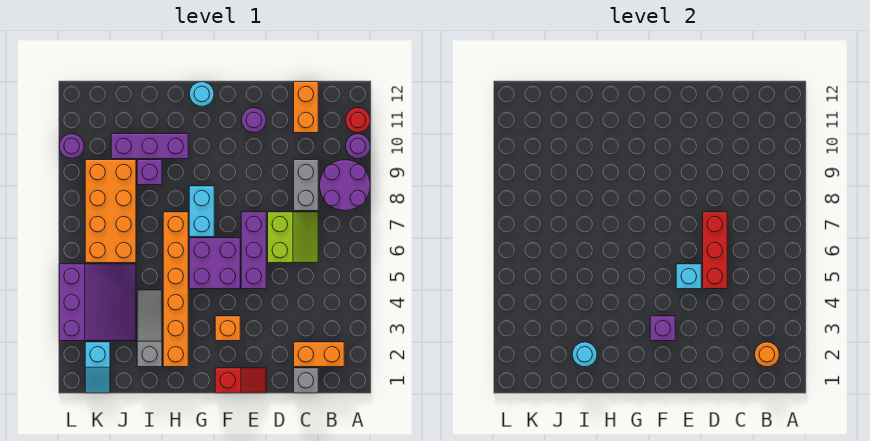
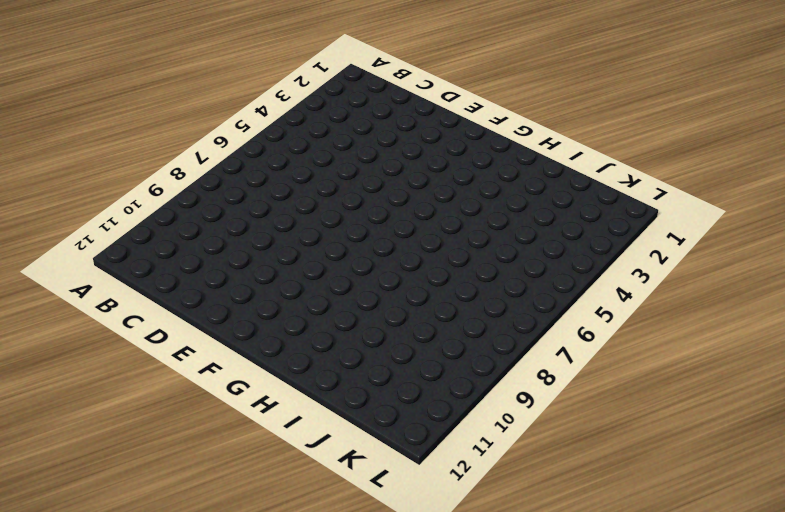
none -> purple 2x2 round brick [320,160,370,211]
none -> purple 1x1 round brick [346,134,370,158]
none -> red 1x1 round brick [346,108,370,132]

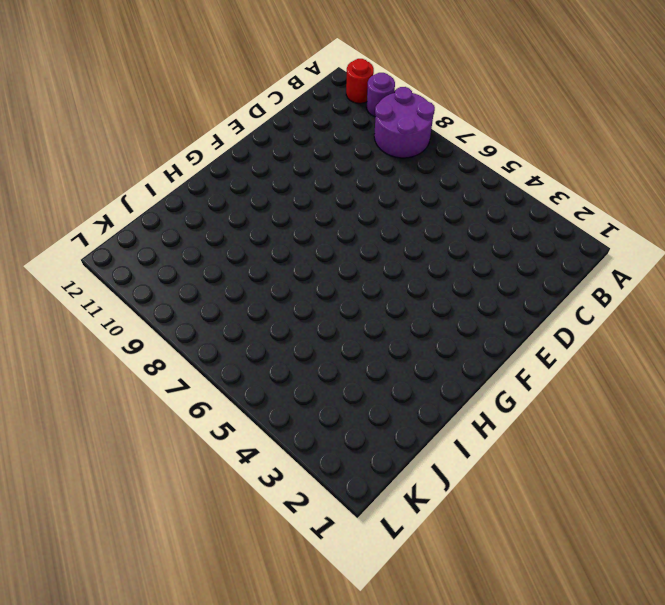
none -> orange 1x2 brick [294,342,344,367]
none -> grey 1x1 brick [294,368,318,393]
none -> lime 2x2 slope [268,212,318,263]

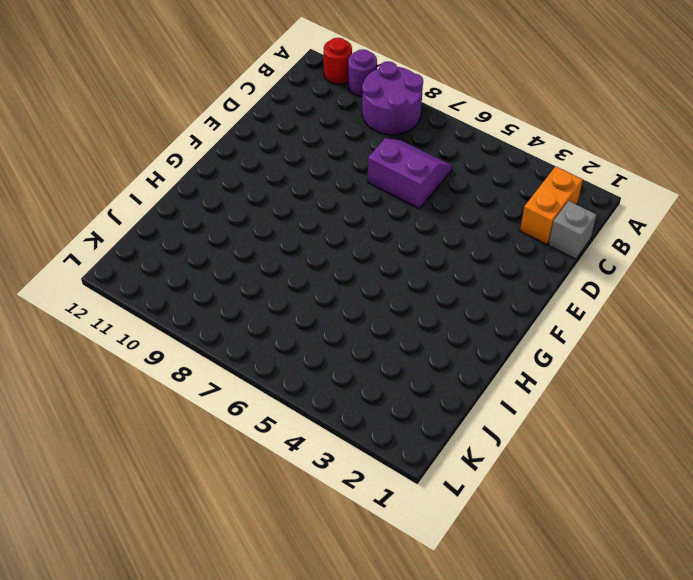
purple 2x2 slope [368,138,452,209] -> lime 2x2 slope [268,212,318,263]
none -> grey 1x2 brick [294,160,318,211]
none -> orange 1x2 brick [294,82,318,133]
none -> red 1x2 slope [215,368,266,393]

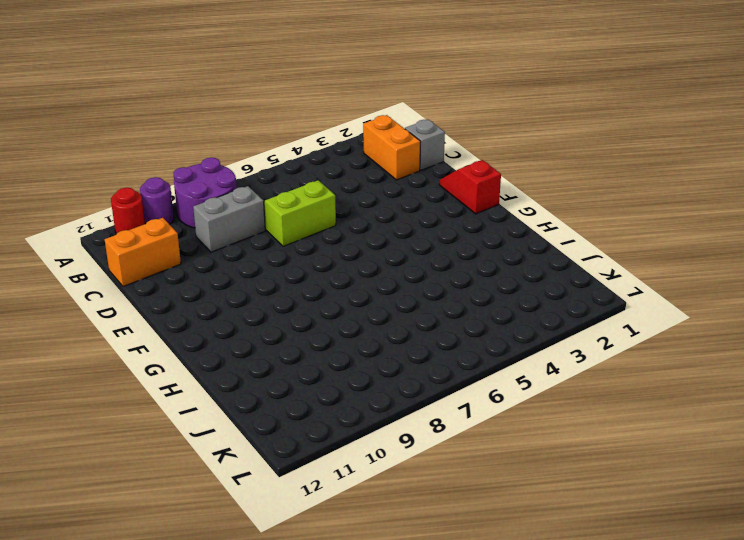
none -> purple 1x3 brick [241,212,266,289]
none -> purple 1x1 round brick [242,108,266,132]
none -> orange 1x1 brick [215,316,240,341]

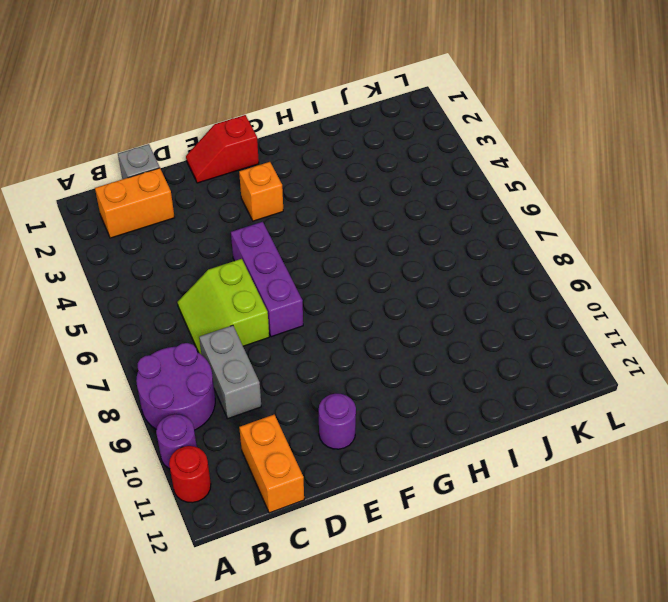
none -> purple 2x2 brick [189,238,240,289]
none -> cyan 1x2 brick [189,186,214,237]
none -> cyan 1x1 round brick [189,82,214,106]

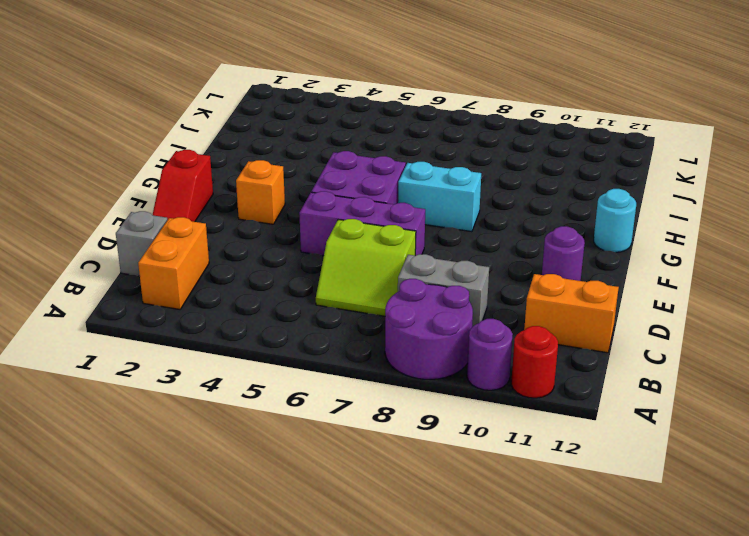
none -> orange 1x6 brick [163,212,188,367]
none -> purple 1x3 brick [111,134,188,159]
none -> grey 1x3 slope [137,290,162,367]

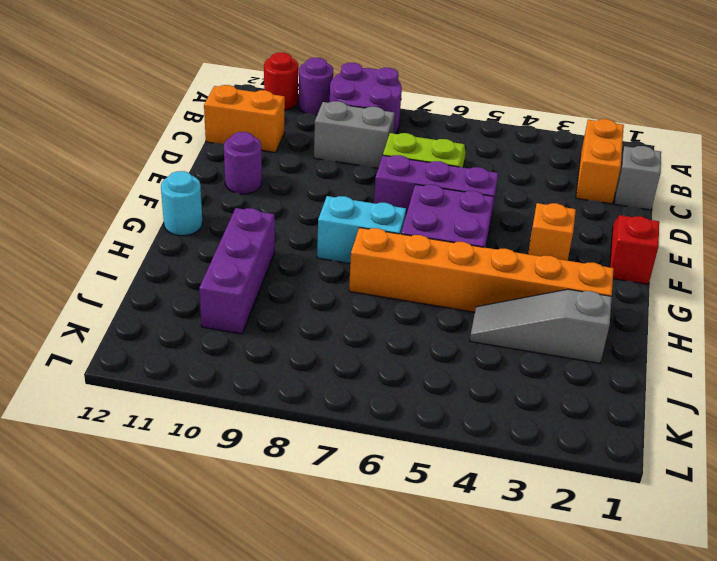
none -> purple 1x1 brick [137,160,162,185]
none -> purple 3x3 slope [59,264,136,341]
none -> orange 2x4 brick [85,160,136,263]

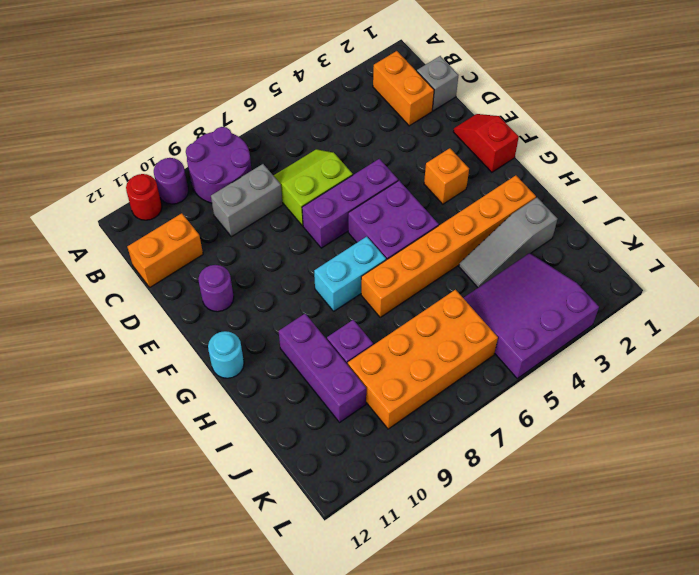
none -> cyan 1x2 slope [85,342,110,393]
none -> purple 1x1 round brick [59,134,84,159]
none -> orange 1x1 round brick [755,342,779,367]

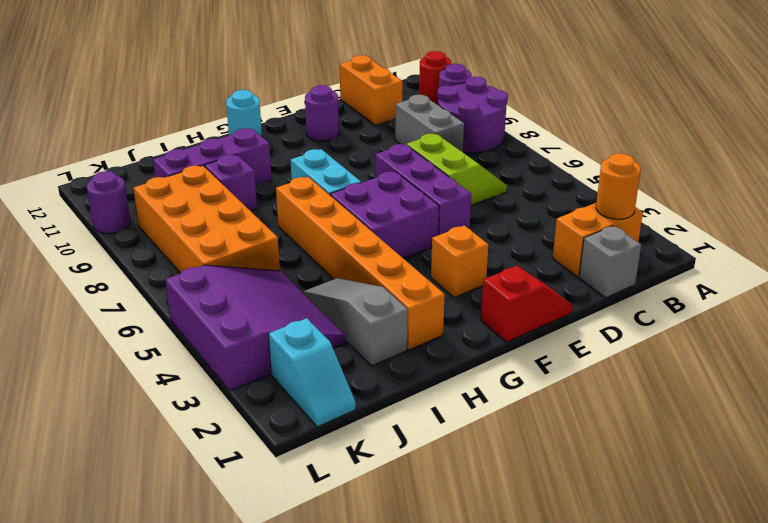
none -> red 1x3 brick [703,212,727,289]
none -> cyan 1x1 brick [676,264,701,289]
none -> purple 1x1 brick [650,316,675,341]

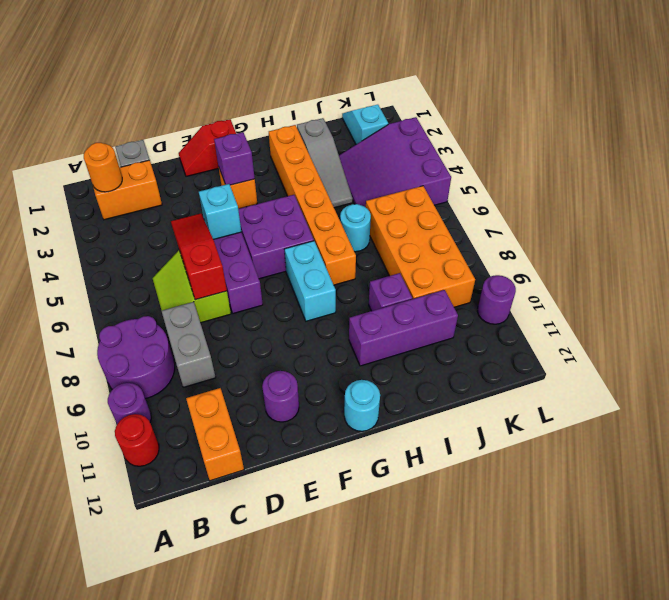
red 1x3 slope [171,214,227,300] -> red 1x3 brick [703,212,727,289]
cyan 1x1 round brick [340,204,371,252] -> cyan 1x1 round brick moved to [572,342,597,367]

